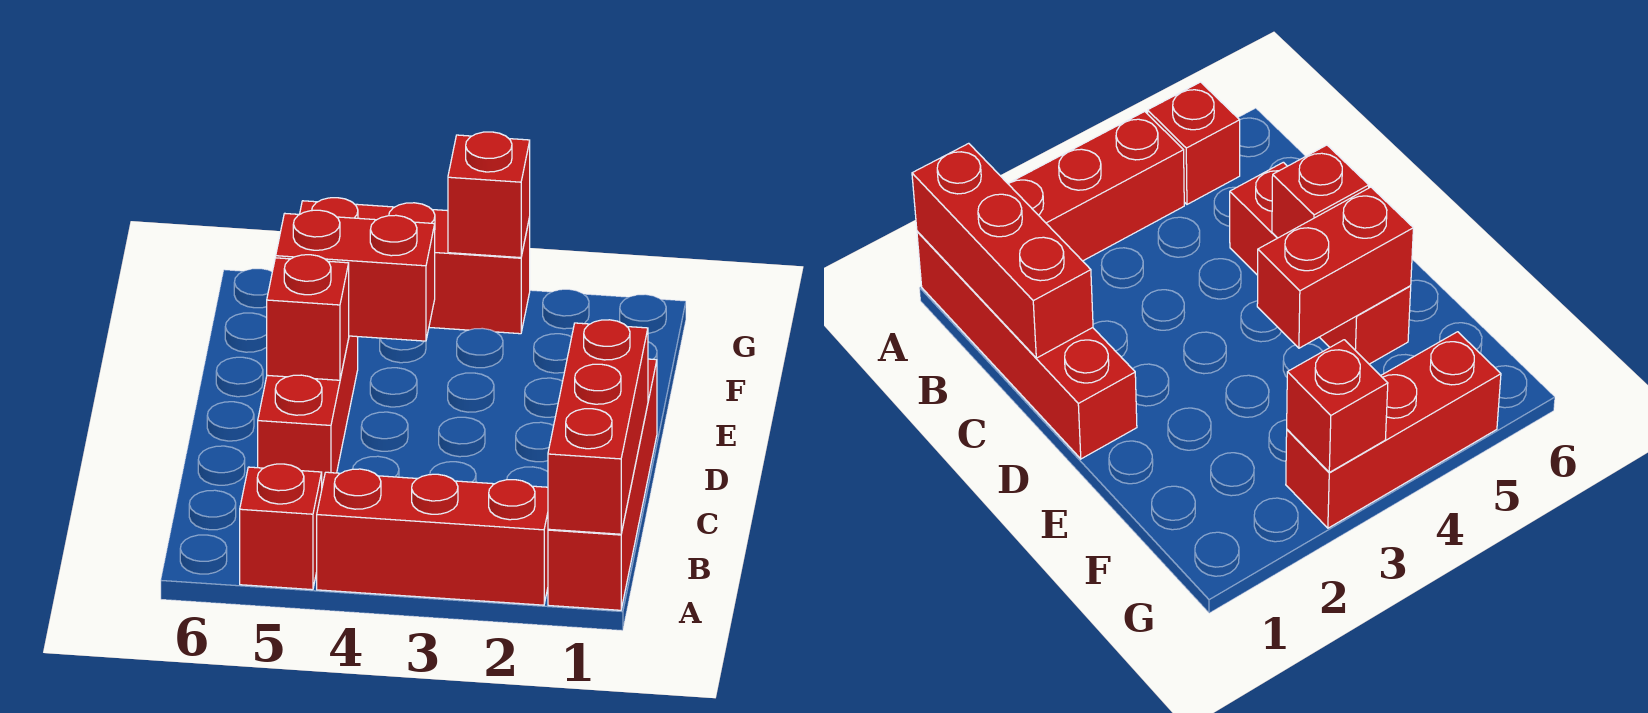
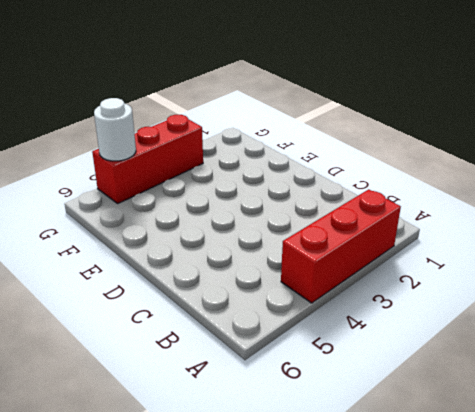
white 1x1 round brick [94,98,136,161] -> none
none -> red 1x4 brick [548,359,657,610]
none -> red 1x1 brick [240,464,322,590]

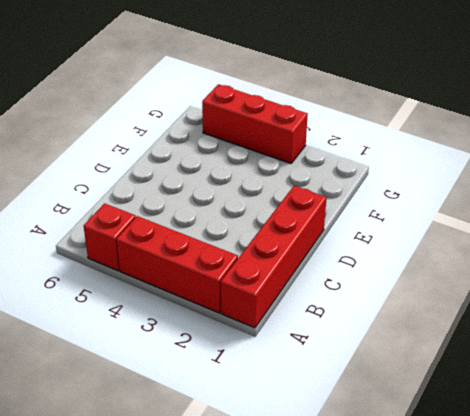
none -> red 1x3 brick [258,336,358,486]
none -> red 1x3 brick [548,320,648,534]

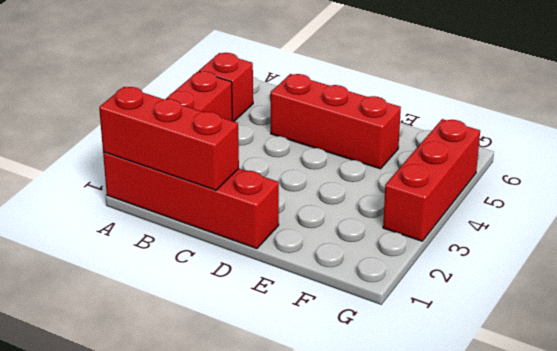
none -> red 1x1 brick [267,255,349,380]
none -> red 1x2 brick [276,210,435,341]

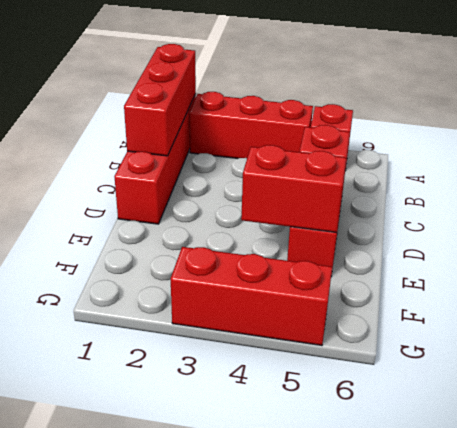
none -> red 1x1 brick [448,132,530,258]

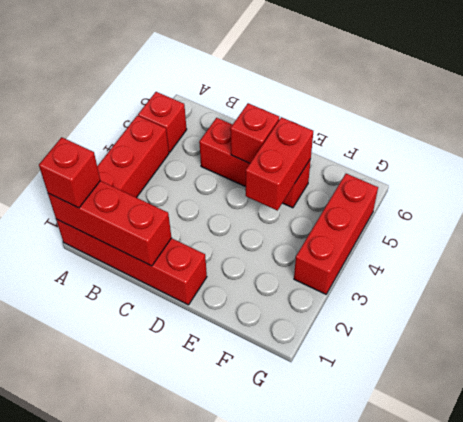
red 1x1 brick [39,137,100,208] -> red 1x1 brick moved to [448,132,530,258]

